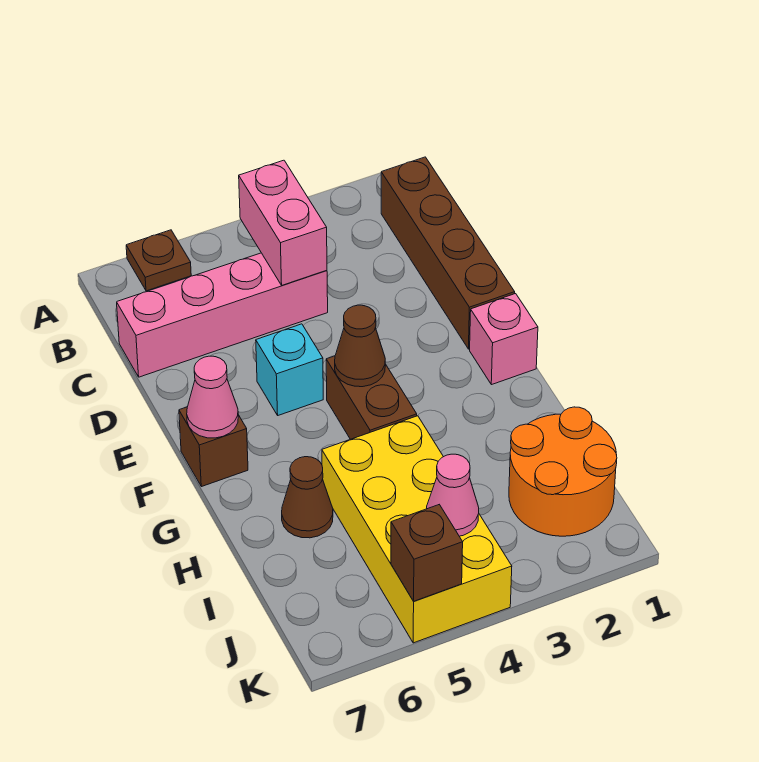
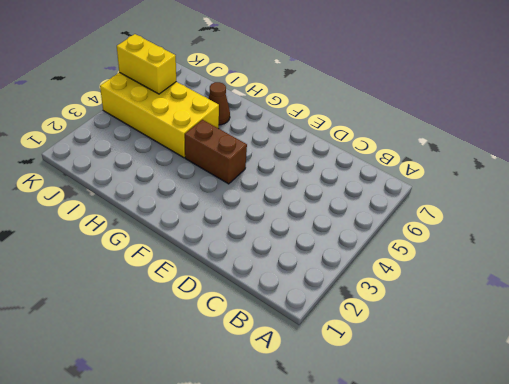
yellow 1x2 brick [117,34,176,94] -> brown 1x1 brick [391,505,463,601]
none -> brown 1x1 plate [126,230,191,291]
none -> brown 1x4 brick [381,157,515,349]
none -> pink 1x4 brick [117,253,328,377]

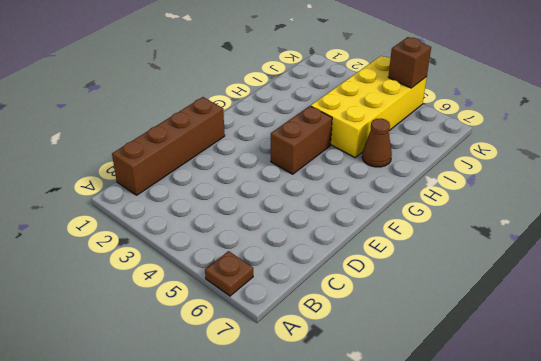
none -> pink 1x4 brick [117,253,328,377]
none -> cyan 1x1 brick [256,324,323,415]
none -> pink 1x1 brick [470,294,538,385]

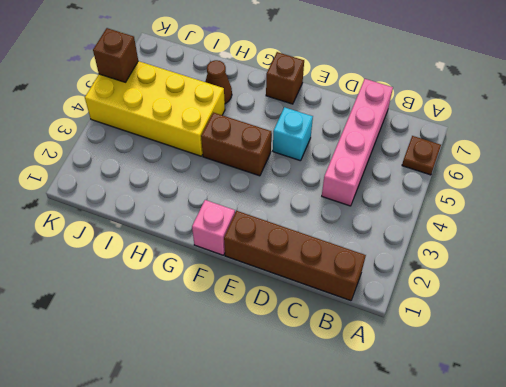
none -> orange 2x2 round brick [509,407,617,536]
none -> pink 1x2 brick [239,160,327,285]
none -> brown 1x1 cone [335,305,385,387]

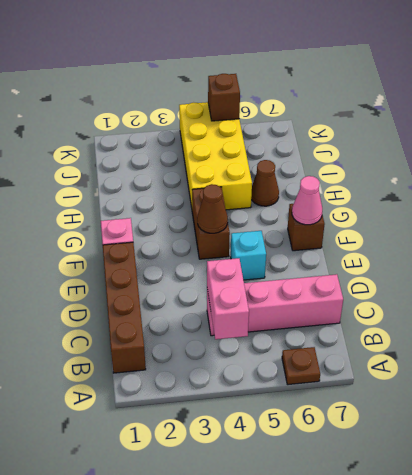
none -> orange 2x2 round brick [509,407,617,536]
none -> pink 1x1 cone [427,454,479,536]

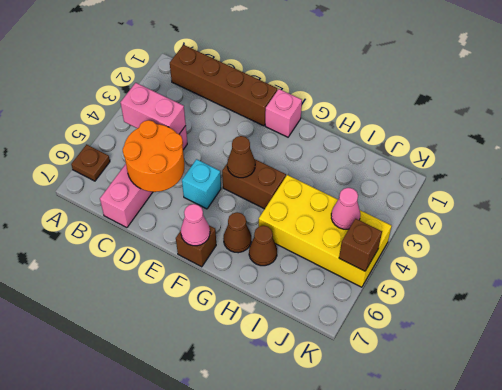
orange 2x2 round brick [123,120,184,192] -> orange 2x2 round brick moved to [509,407,617,536]
brown 1x1 cone [223,212,251,253] -> none

